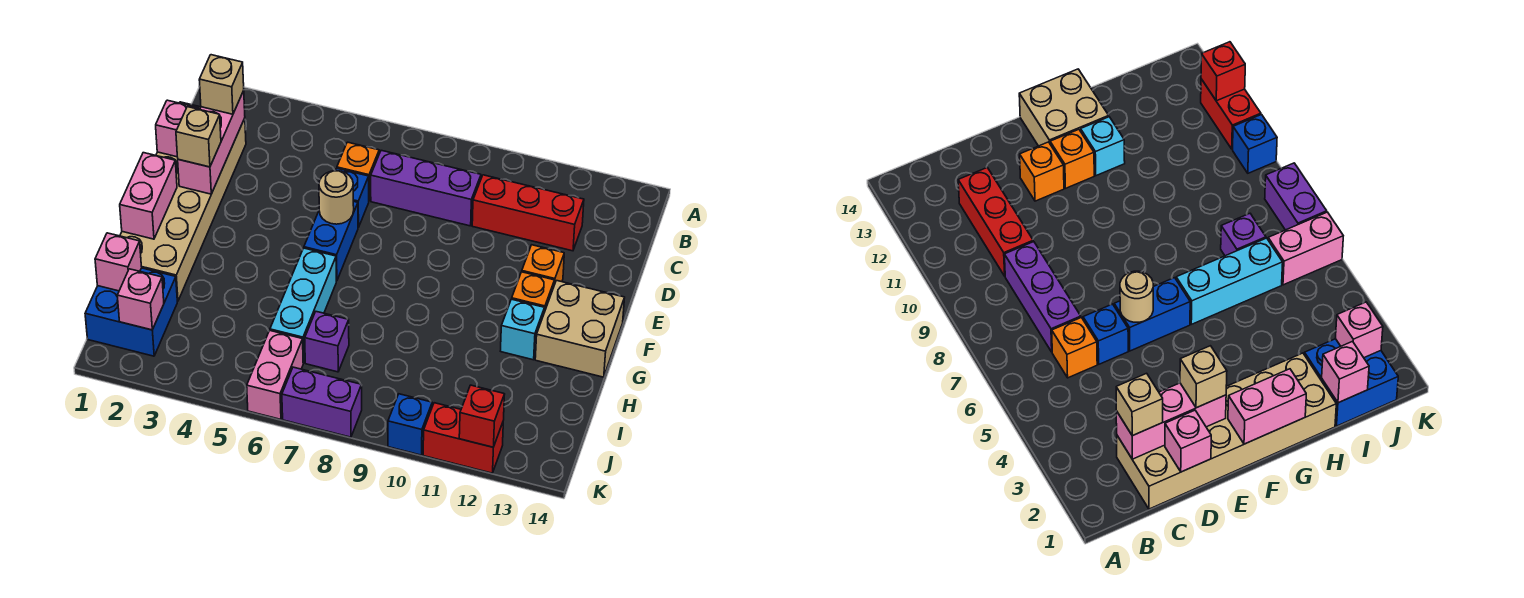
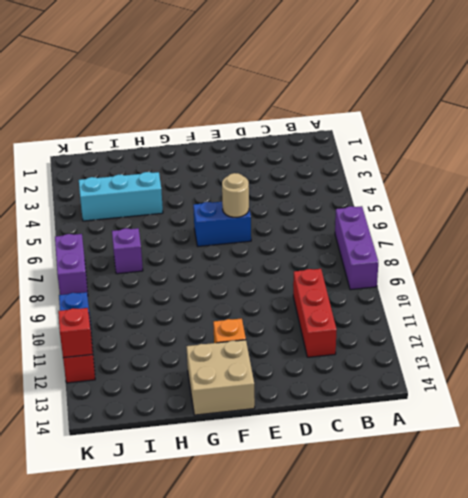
purple 1x3 brick [335,206,378,290] -> purple 1x3 brick moved to [371,150,481,226]
cyan 1x3 brick [79,172,163,221] -> cyan 1x3 brick moved to [270,248,336,363]
none -> tan 2x6 brick [120,102,246,301]
none -> orange 1x1 brick [337,142,379,200]
none -> blue 1x1 brick [335,168,369,227]

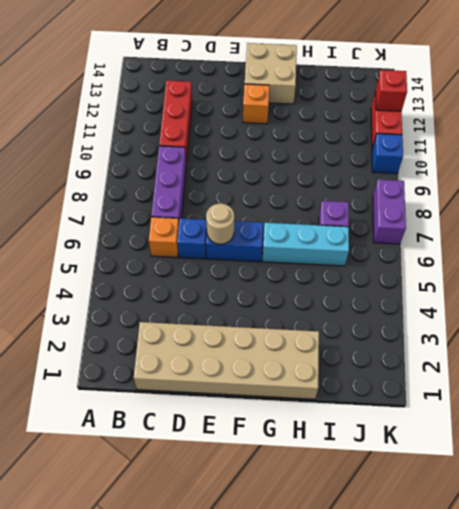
none -> orange 1x1 brick [522,245,564,285]
none -> cyan 1x1 brick [501,299,544,360]
none -> blue 2x2 brick [85,268,177,356]

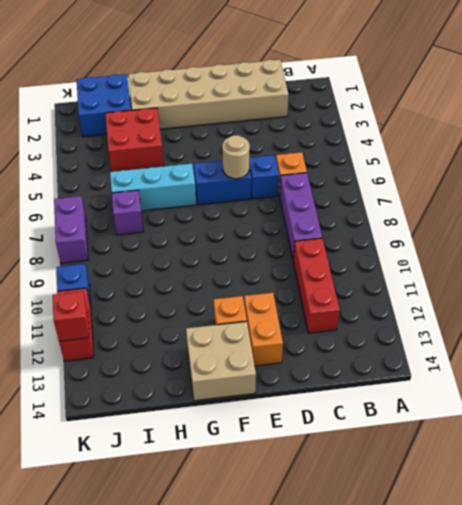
orange 1x2 brick [244,293,283,366] -> orange 1x1 brick [522,245,564,285]
red 2x2 brick [105,108,164,172] -> none
none -> cyan 1x1 brick [501,299,544,360]
none -> pink 1x2 brick [247,331,303,419]
none -> pink 1x3 brick [178,91,245,194]

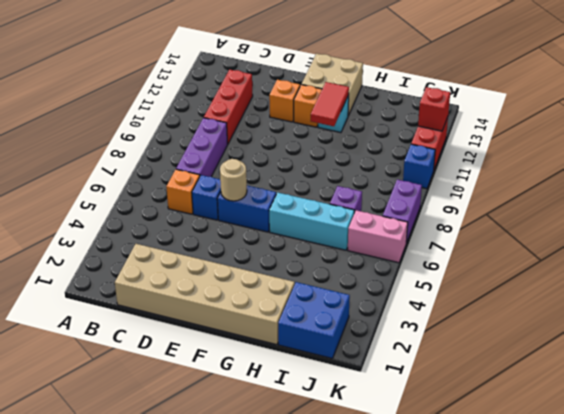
red 1x2 tile [311,82,349,126] -> none
none -> pink 1x3 brick [178,91,245,194]
none -> pink 1x1 brick [156,100,199,157]
none -> pink 1x2 brick [120,153,177,239]

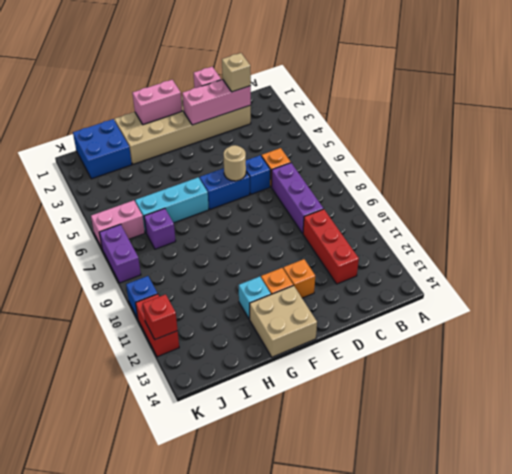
none -> pink 1x1 brick [95,233,142,291]
none -> pink 1x1 brick [117,269,164,330]
none -> tan 1x1 brick [176,107,221,167]

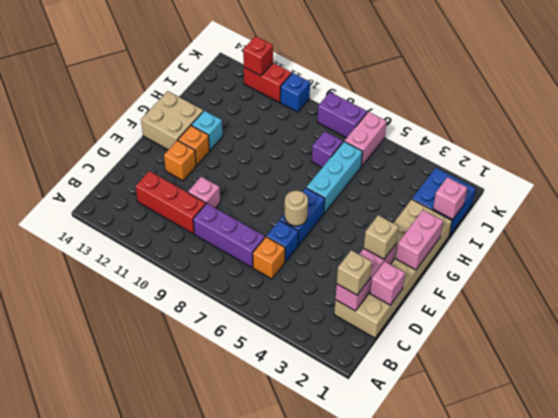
pink 1x1 brick [188,177,220,208] -> pink 1x1 brick moved to [117,269,164,330]

